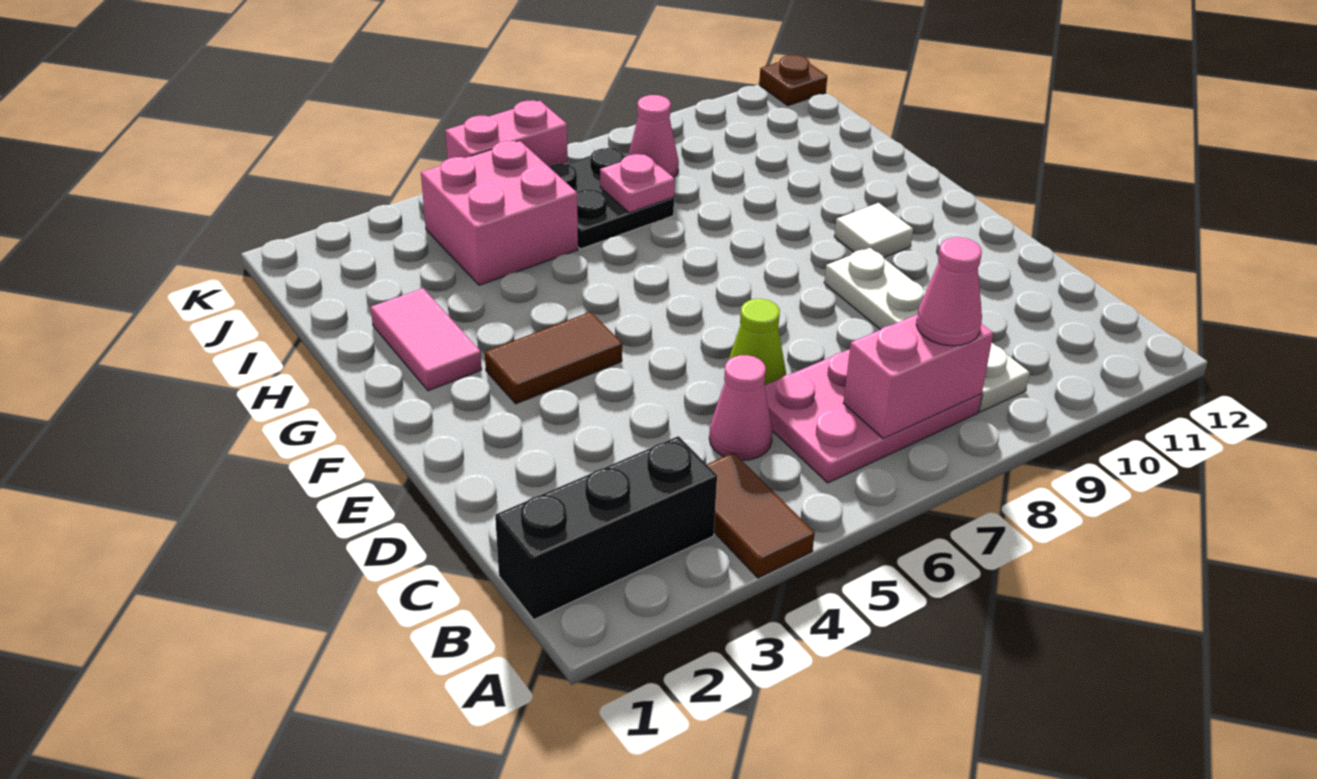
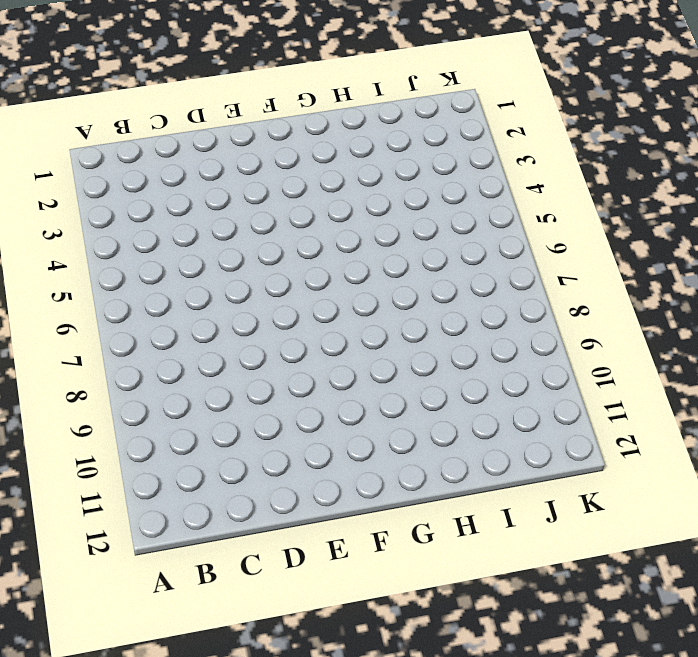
none -> brown 1x2 tile [707,453,815,578]
none -> black 1x3 brick [495,436,717,619]
none -> pink 2x3 plate [764,349,982,483]

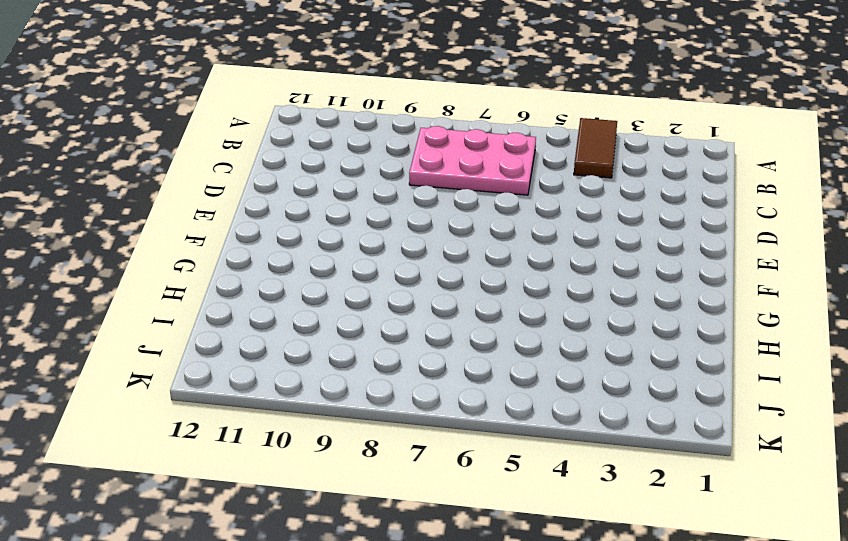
none -> black 1x3 brick [495,436,717,619]
none -> white 1x4 plate [824,248,1030,412]
none -> pink 1x1 cone [709,355,773,460]

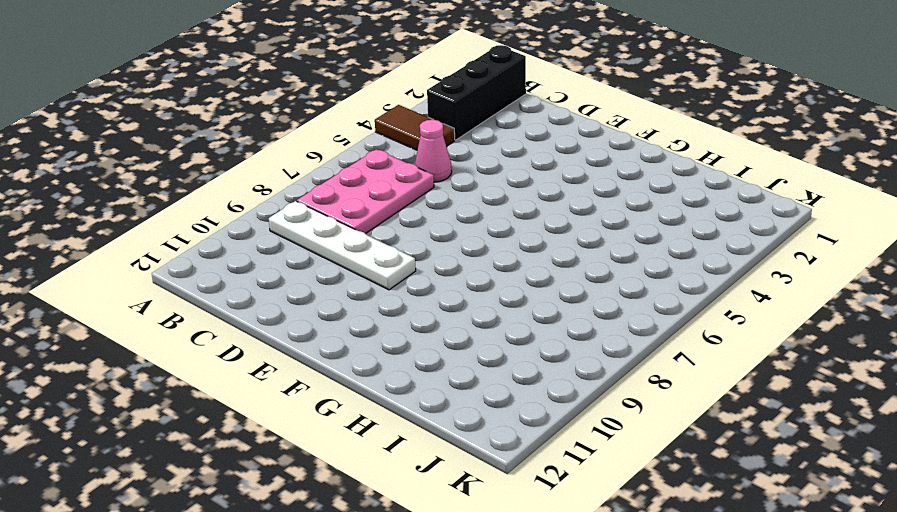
none -> lime 1x1 cone [729,299,786,385]
none -> brown 1x2 tile [485,312,622,404]
none -> white 1x1 tile [834,203,913,257]

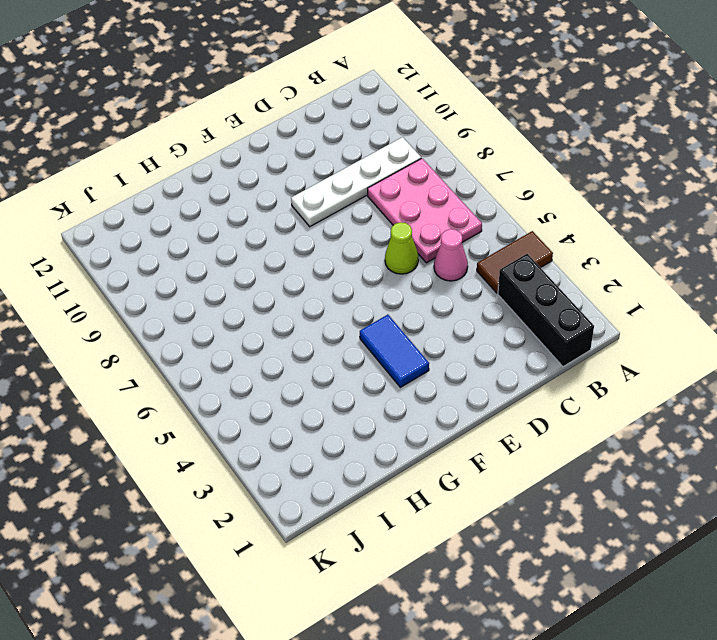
blue 1x2 tile [360,315,429,387] -> brown 1x2 tile [485,312,622,404]
none -> white 1x1 tile [834,203,913,257]
none -> pink 1x2 tile [371,288,482,391]
none -> pink 2x2 brick [421,141,578,285]

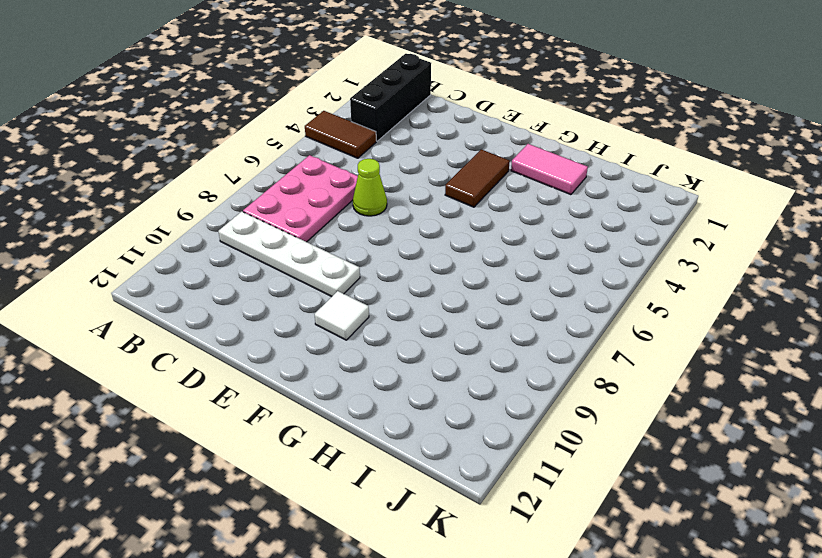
none -> pink 1x1 cone [709,355,773,460]
none -> pink 2x2 brick [421,141,578,285]
none -> black 2x2 plate [548,148,674,249]

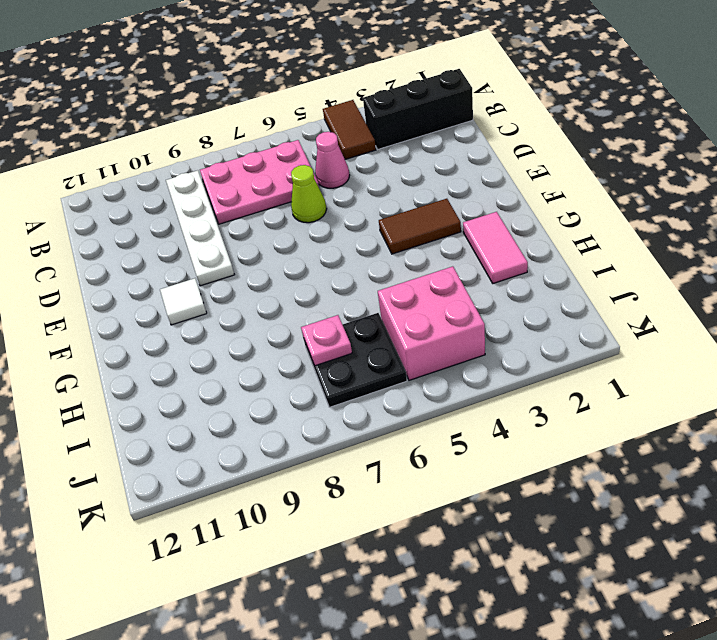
none -> pink 1x1 cone [628,95,679,178]
none -> pink 1x2 brick [445,100,568,166]
none -> brown 1x1 plate [759,55,827,106]

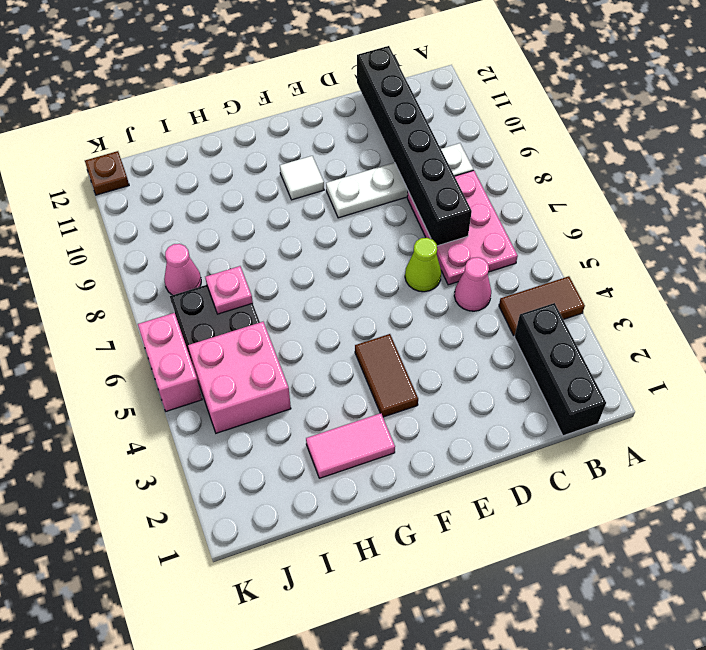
black 1x6 brick [357,46,472,246] -> none
none -> pink 1x2 brick [843,314,993,439]
none -> pink 1x1 cone [916,237,982,346]

